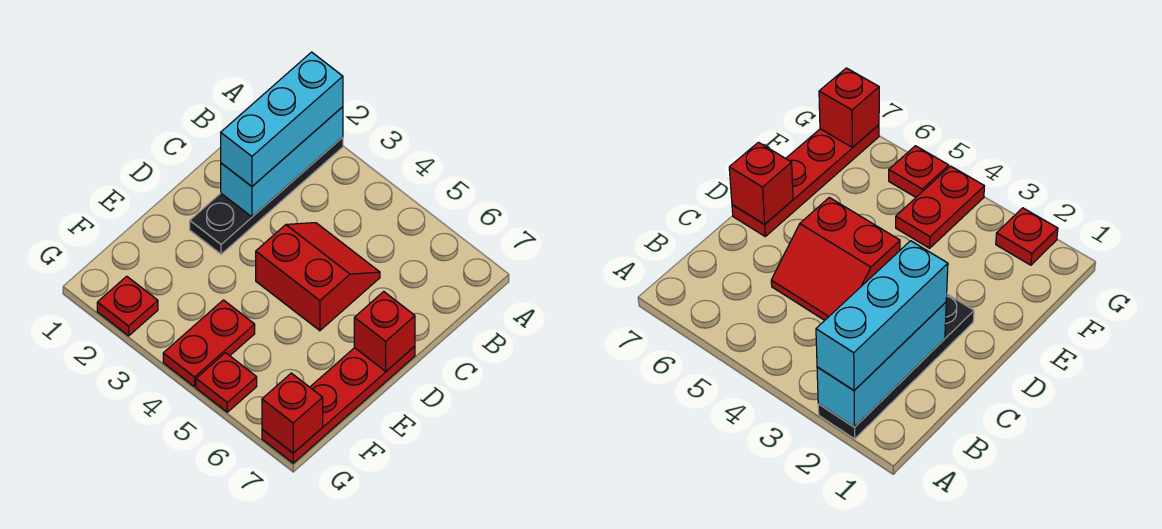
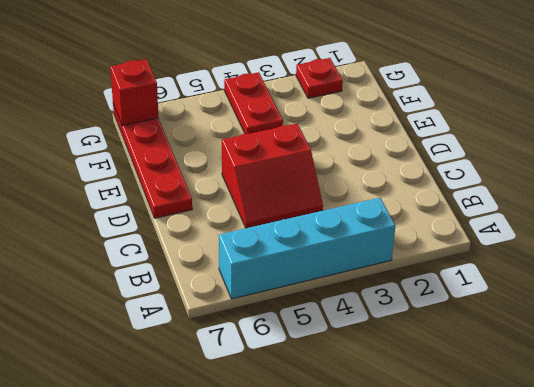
cyan 1x4 brick [219,198,395,299] -> none
none -> black 1x4 plate [190,137,343,254]
none -> red 1x1 plate [196,353,257,412]

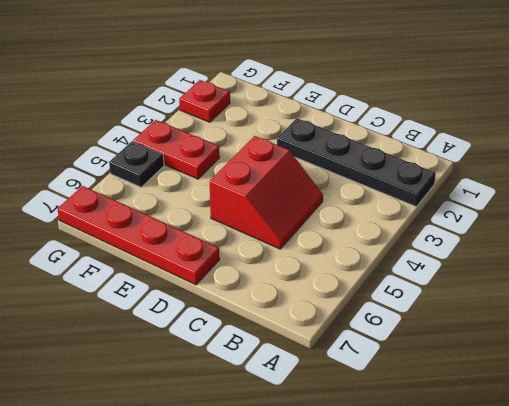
black 1x1 plate [109,141,164,187] -> red 1x1 plate [196,353,257,412]
none -> cyan 1x3 brick [221,107,343,217]
none -> red 1x1 brick [354,292,415,371]

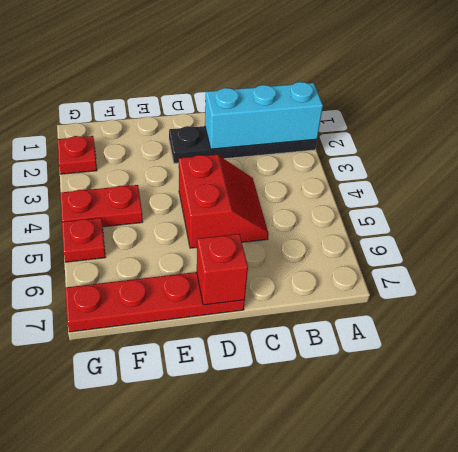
none -> red 1x1 brick [262,373,323,453]
none -> cyan 1x3 brick [221,52,343,186]

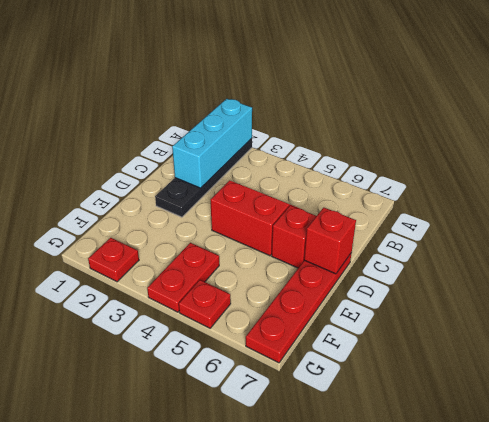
red 1x1 brick [272,205,316,268] -> red 1x1 brick moved to [262,373,323,453]
none -> cyan 1x3 brick [221,52,343,186]

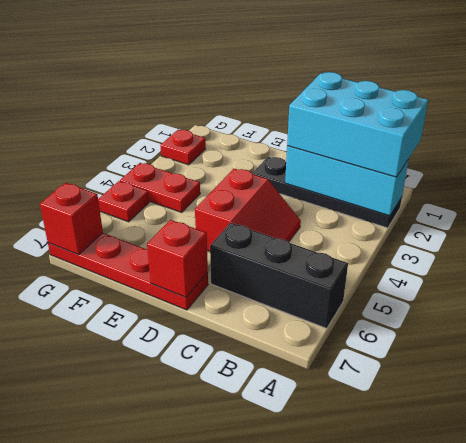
cyan 2x3 brick [287,72,428,177] -> cyan 1x3 brick [221,52,343,186]
black 1x3 brick [210,223,348,328] -> none

